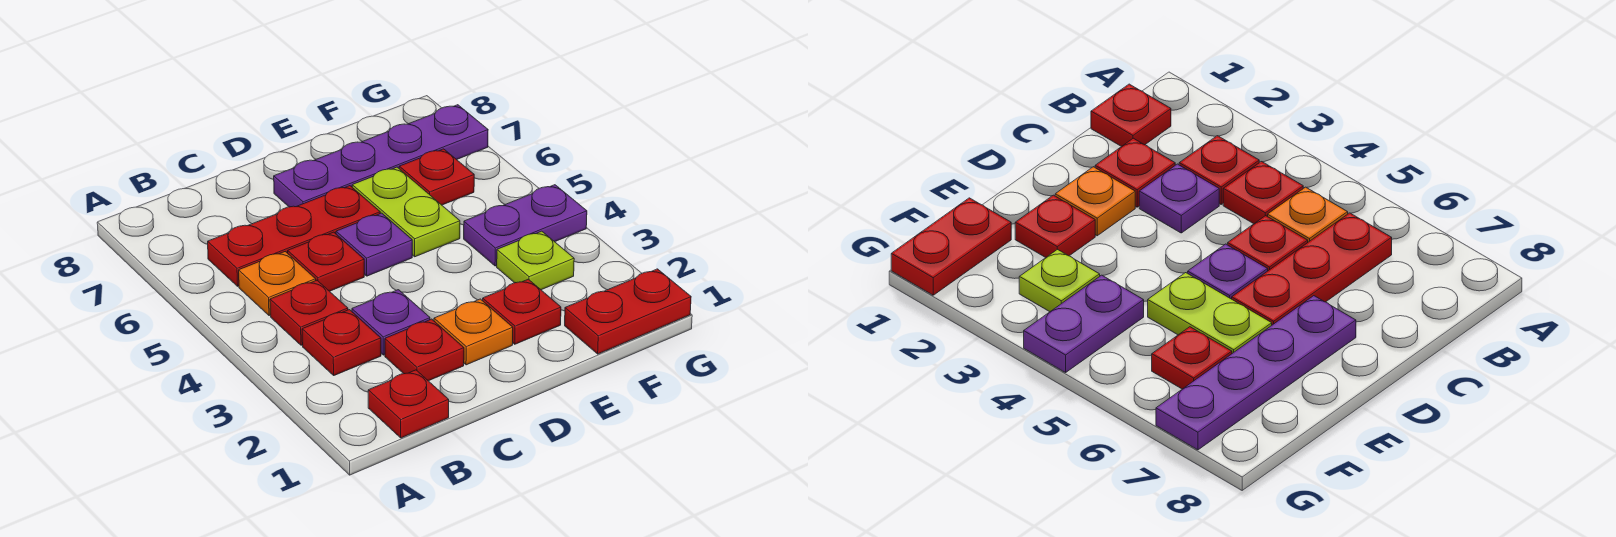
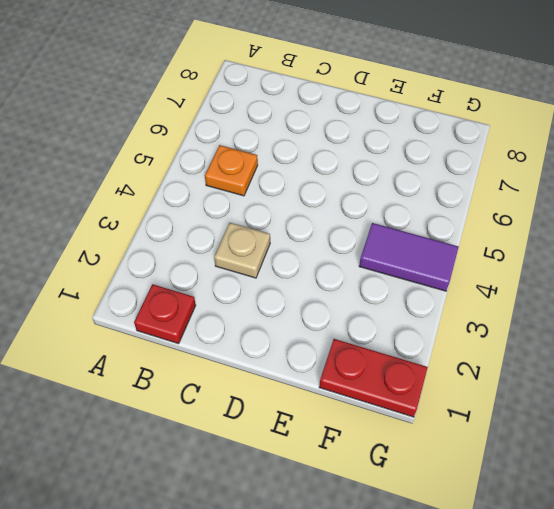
tan 1x1 plate [214,223,270,278] -> purple 1x1 plate [352,290,430,355]
purple 1x2 tile [359,223,459,291] -> purple 1x2 plate [464,185,587,266]
none -> red 1x1 plate [302,310,381,375]
none -> red 1x1 plate [270,280,348,345]
none -> red 1x3 plate [208,186,380,286]

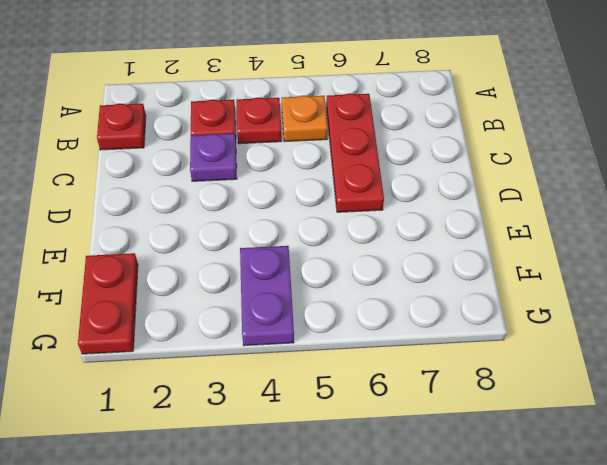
none -> red 1x1 plate [385,319,464,381]
none -> red 1x1 plate [288,232,364,291]
none -> orange 1x1 plate [434,299,513,365]

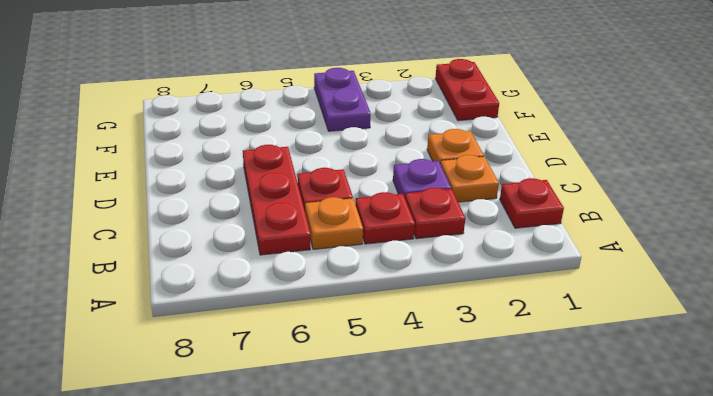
orange 1x1 plate [440,155,499,202] -> red 1x1 plate [385,319,464,381]
none -> purple 1x1 plate [336,213,412,276]
none -> purple 1x4 plate [274,105,488,207]
none -> red 1x1 plate [483,279,561,344]

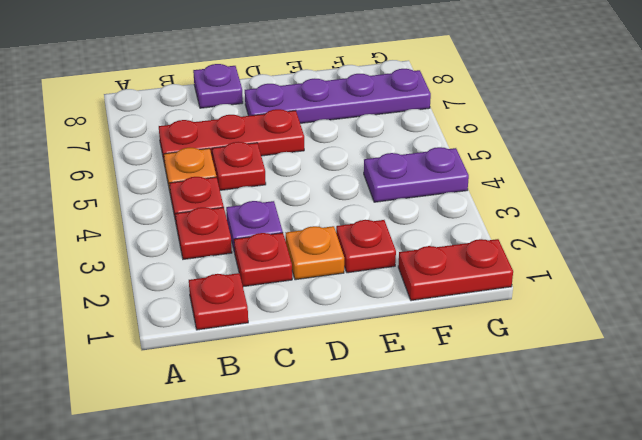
purple 1x1 plate [193,64,243,108] -> purple 1x1 plate moved to [336,213,412,276]
none -> lime 1x2 plate [352,167,460,257]
none -> lime 1x1 plate [497,231,574,290]
none -> red 1x1 plate [399,149,474,205]

